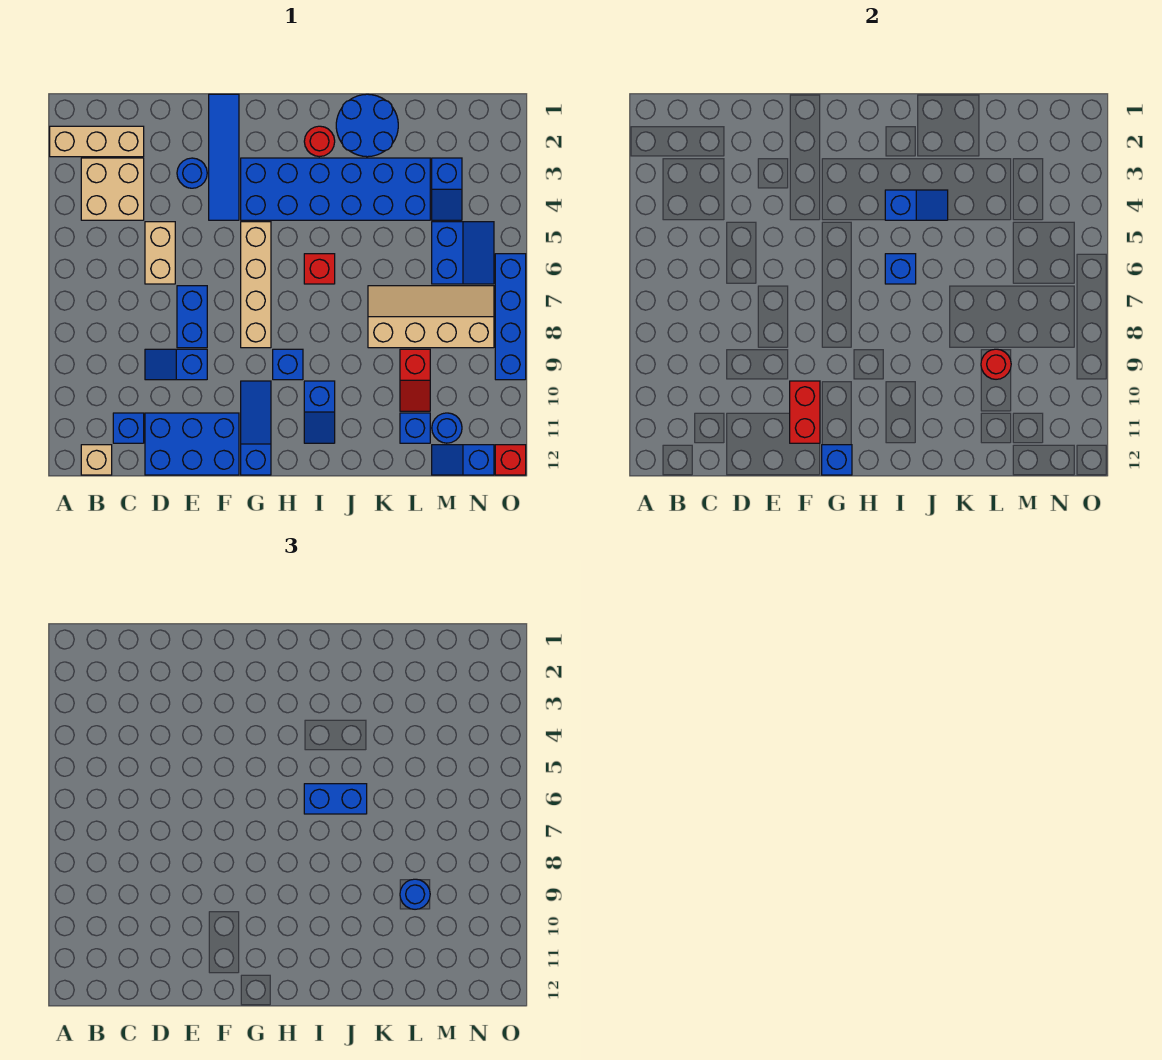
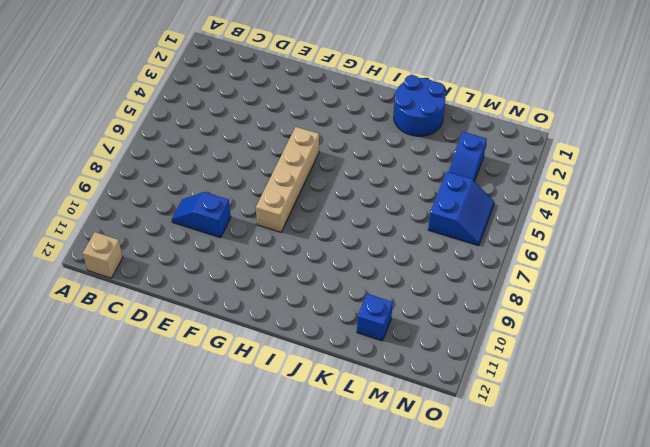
none -> tan 1x3 brick [50,126,144,157]
none -> tan 2x2 brick [81,158,144,220]
none -> blue 1x1 brick [113,413,144,443]
none -> tan 1x2 brick [145,222,175,284]

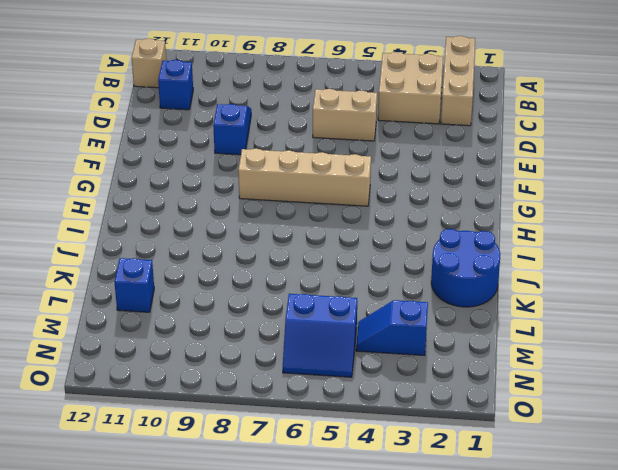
none -> blue 2x3 brick [145,413,239,475]
none -> blue 1x1 round brick [177,158,207,188]
none -> blue 1x2 brick [177,286,207,348]
none -> blue 1x4 tile [209,94,239,220]

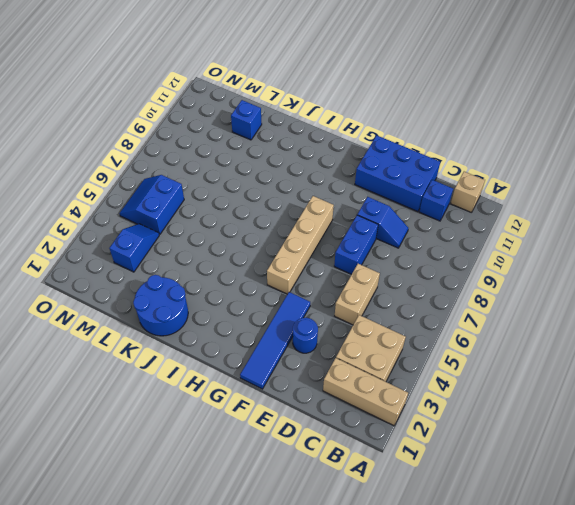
none -> blue 2x6 brick [241,158,430,220]
none -> blue 1x3 slope [241,381,271,475]
none -> blue 1x1 brick [273,349,303,380]
none -> red 1x1 round brick [304,126,335,157]

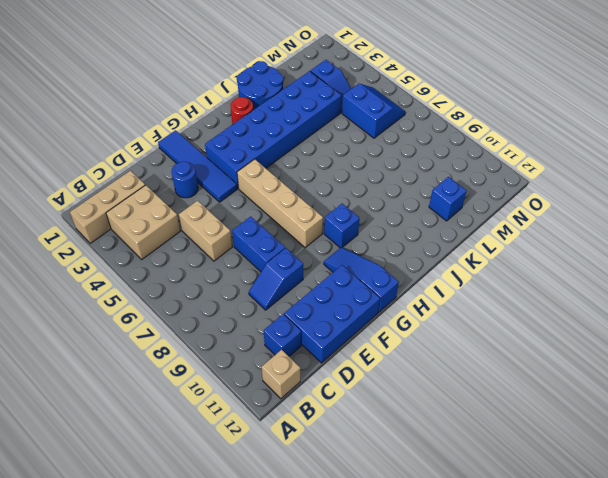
none -> red 1x1 brick [304,254,335,284]
none -> blue 1x2 slope [304,381,335,443]
none -> tan 2x4 slope [368,286,494,348]
none -> red 1x2 slope [400,349,430,411]

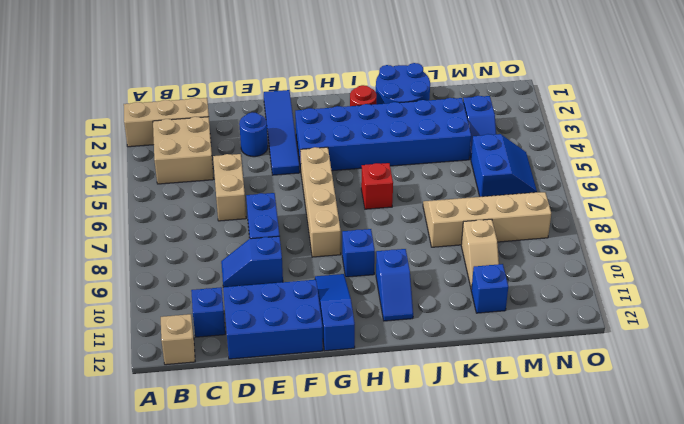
tan 1x2 slope [461,219,499,290] -> red 1x2 slope [400,349,430,411]
none -> blue 1x1 round brick [432,413,462,443]
none -> blue 1x2 slope [432,445,494,475]
none -> blue 1x4 brick [495,254,526,380]
none -> red 1x1 brick [495,445,526,475]

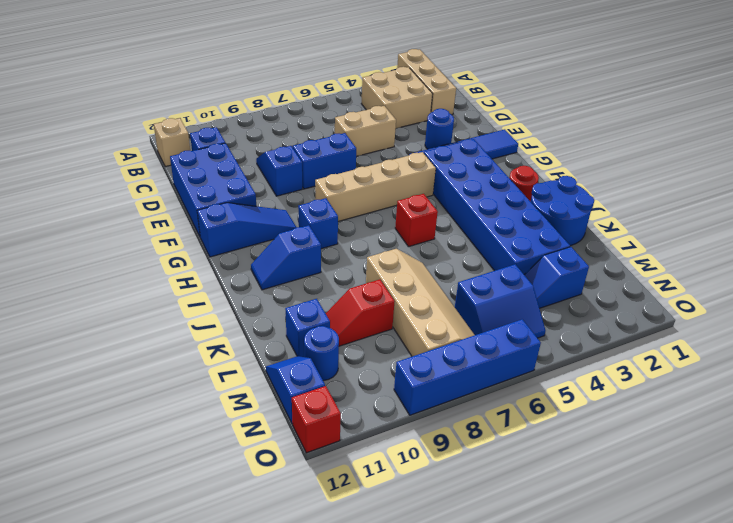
none -> red 1x2 brick [790,381,820,443]
none -> blue 1x1 brick [822,445,852,475]
none -> blue 1x2 slope [885,190,948,220]
none -> blue 1x1 brick [885,254,916,284]

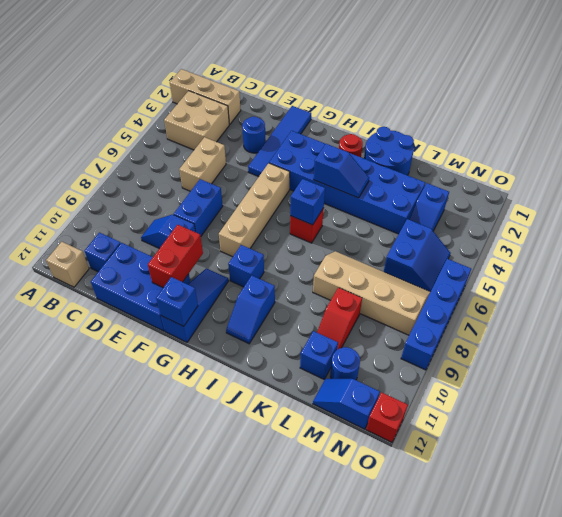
none -> red 1x1 round brick [981,349,1011,379]
none -> blue 1x2 brick [304,784,367,814]
none -> blue 1x1 round brick [400,879,430,909]

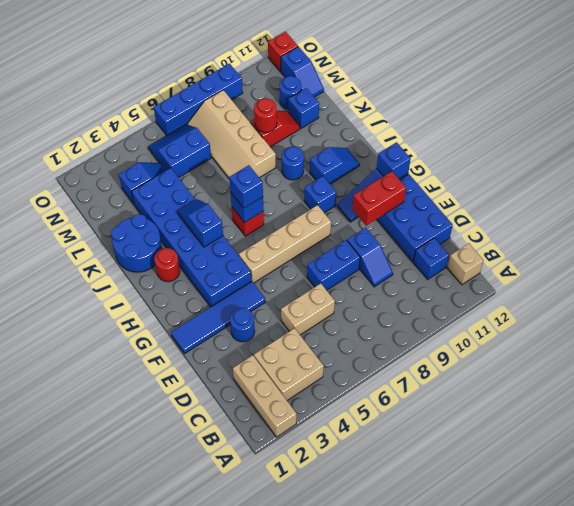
blue 1x1 brick [229,165,263,208] -> blue 1x2 brick [304,784,367,814]
blue 1x1 round brick [282,146,304,180] -> blue 1x1 round brick moved to [400,879,430,909]

